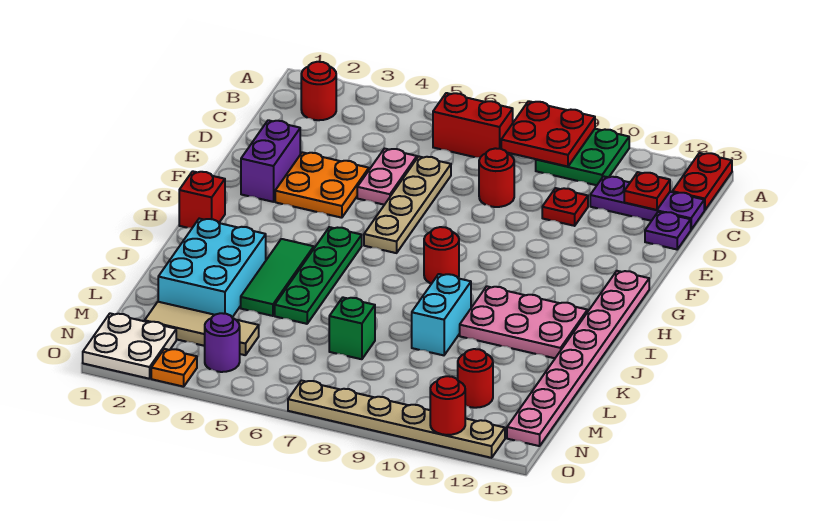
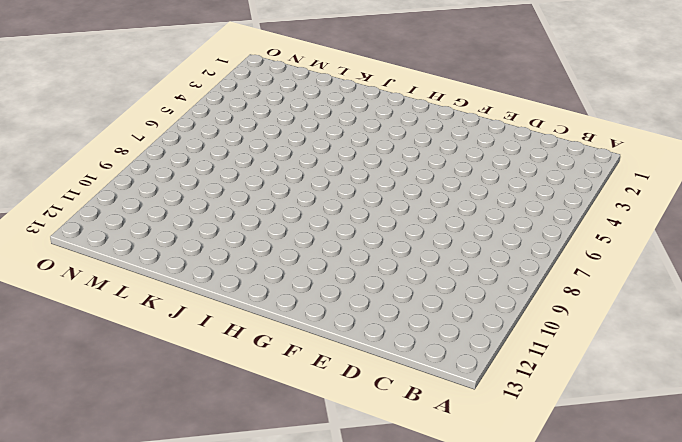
none -> green 2x2 plate [536,129,629,185]
none -> red 1x2 plate [672,153,732,210]
none -> red 1x1 round brick [301,62,336,120]
none -> red 1x2 brick [433,93,513,157]

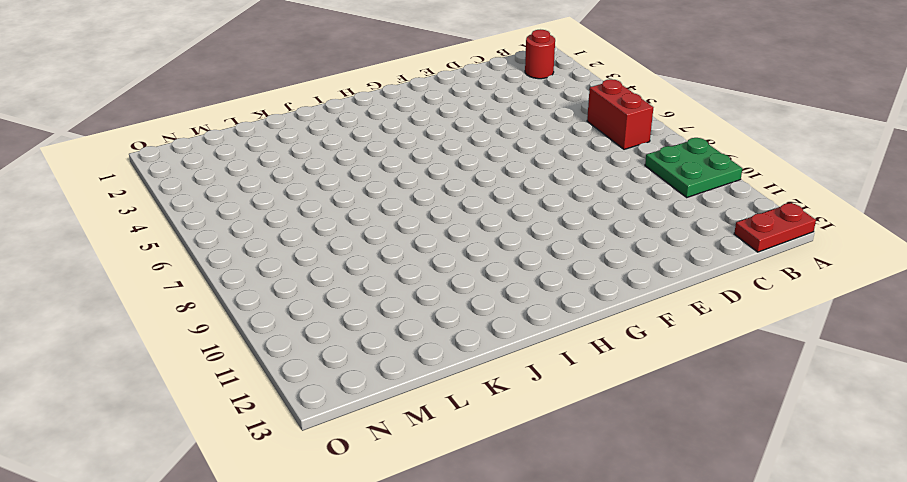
none -> purple 1x3 plate [590,176,704,229]
none -> pink 1x2 plate [357,149,417,205]
none -> tan 1x4 plate [364,156,451,253]
none -> red 1x1 round brick [479,148,514,207]

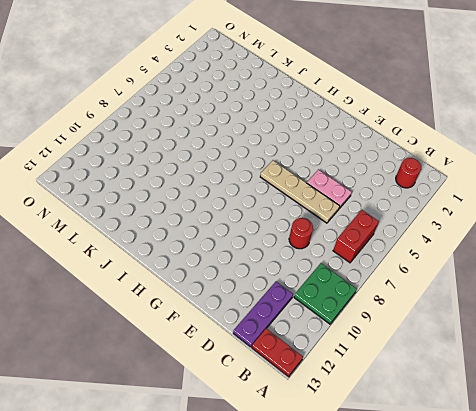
none -> red 1x1 plate [542,188,588,226]
none -> purple 1x1 plate [645,212,691,249]
none -> purple 1x2 brick [241,120,300,202]
none -> orange 2x2 plate [275,152,369,218]

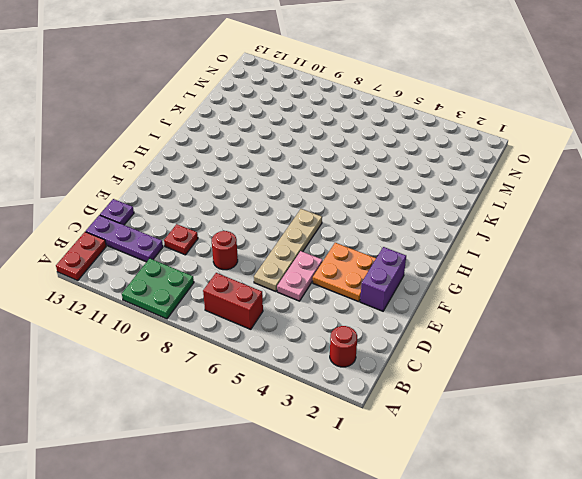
none -> pink 1x8 plate [507,271,649,446]
none -> red 1x1 brick [179,171,225,228]
none -> green 1x4 plate [275,227,362,324]
none -> red 1x1 round brick [424,227,459,283]

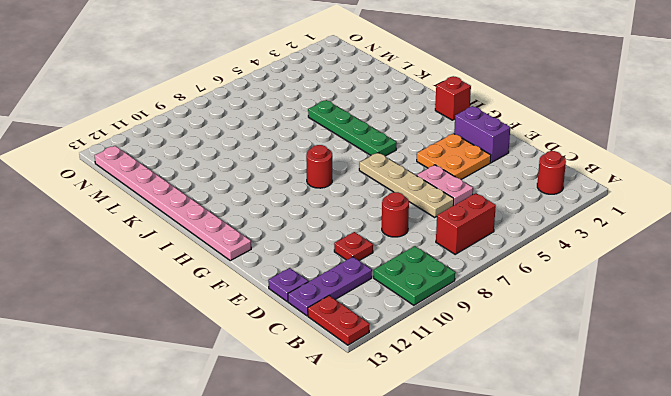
none -> green 1x3 tile [241,239,314,316]
none -> pink 2x3 plate [460,286,587,358]
none -> cyan 2x3 brick [158,219,266,317]
none -> cyan 1x2 brick [412,274,471,355]

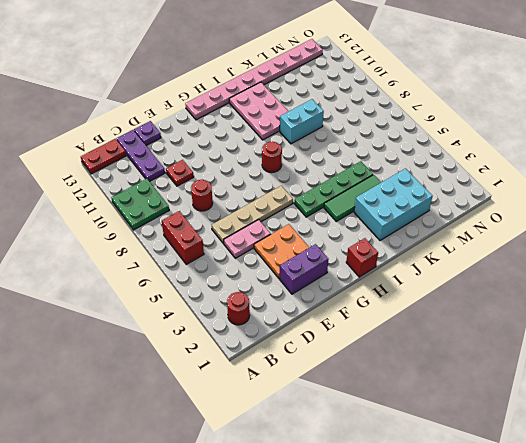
none -> green 1x1 brick [329,298,375,359]
none -> tan 1x3 tile [145,302,259,355]
none -> red 1x1 round brick [458,349,493,408]
none -> white 2x2 plate [83,313,176,379]

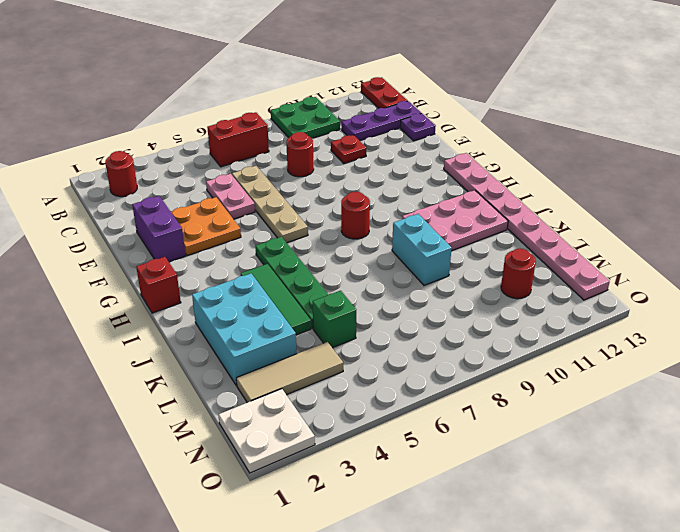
green 1x1 brick [313,291,356,348] -> green 1x1 brick moved to [329,298,375,359]
none -> purple 1x1 round brick [205,313,240,372]
none -> orange 1x1 plate [151,349,197,387]
none -> tan 1x6 plate [288,381,505,458]
none -> red 2x2 plate [501,101,595,167]

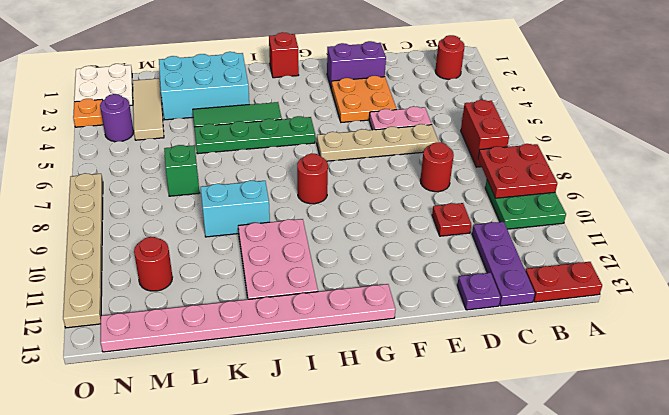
none -> red 1x1 plate [624,172,670,210]
none -> red 1x1 round brick [430,376,465,435]

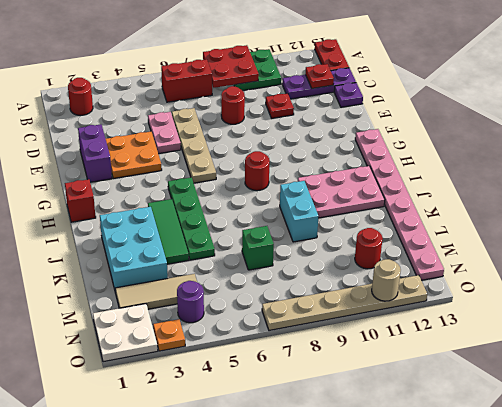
tan 1x1 round brick [372,259,401,301] -> red 1x1 round brick [430,376,465,435]

